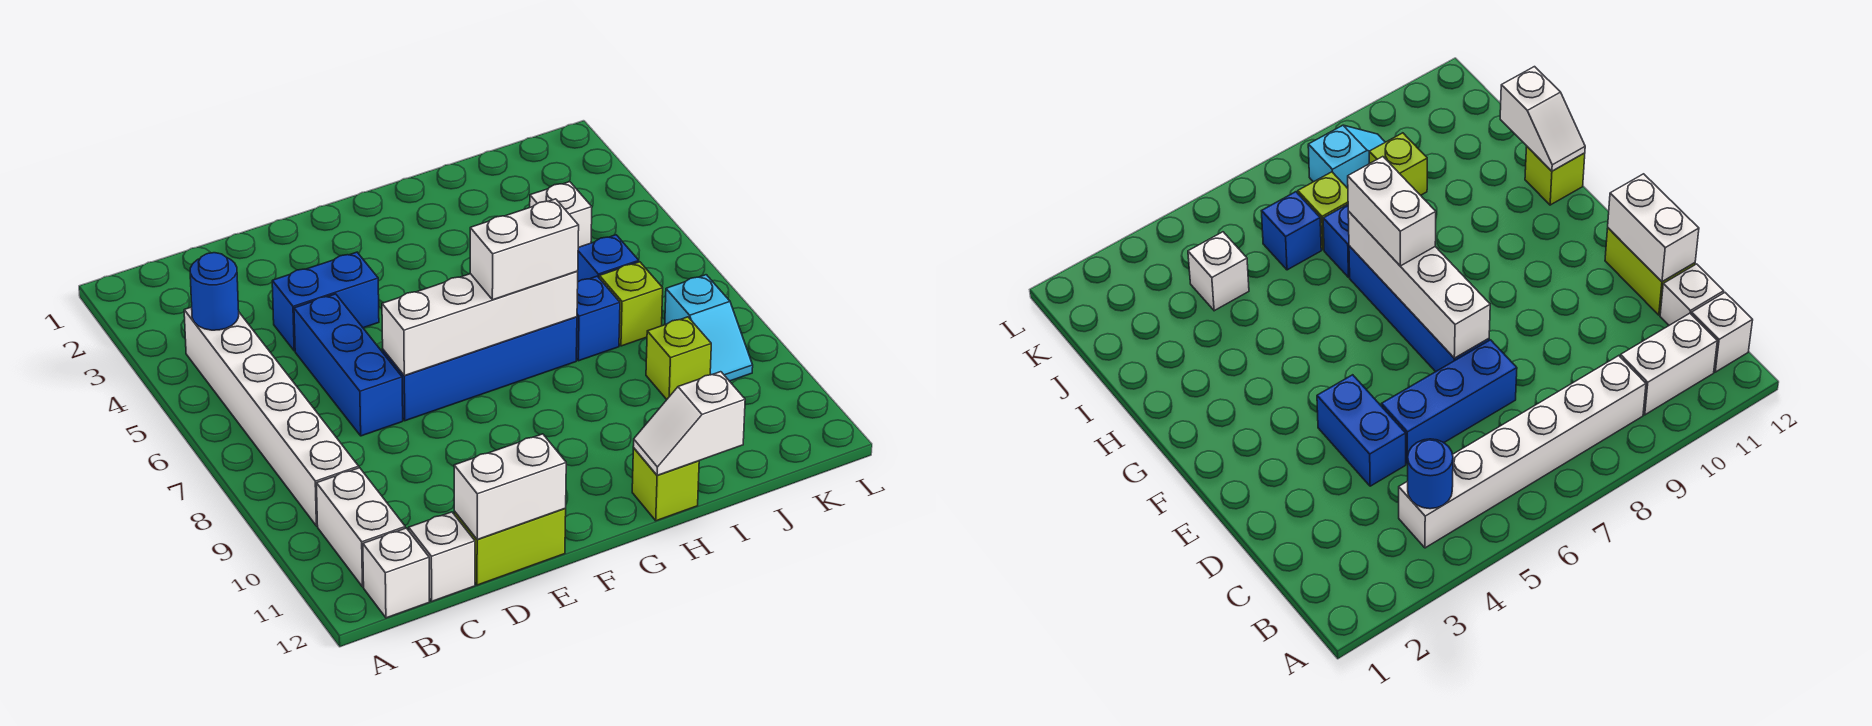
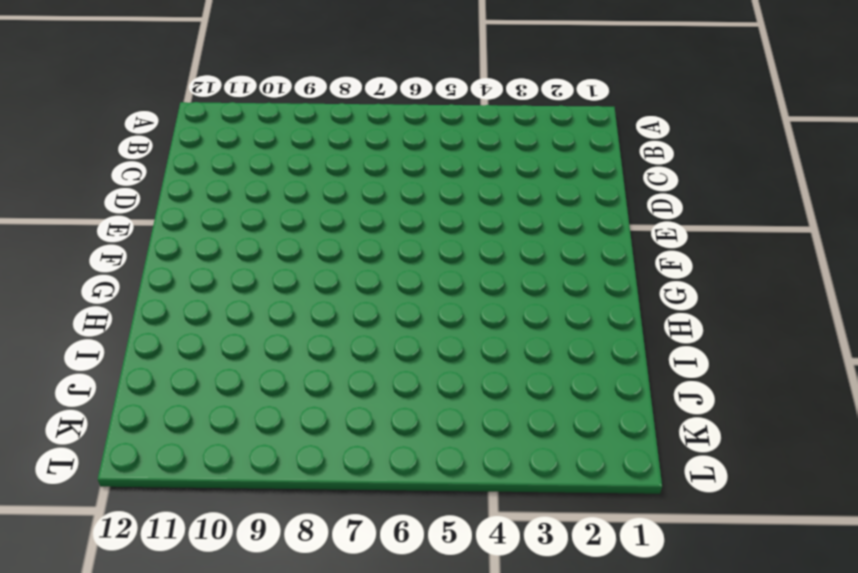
none -> white 1x6 brick [184,307,359,526]
none -> white 1x2 brick [316,468,405,587]
none -> white 1x1 brick [363,528,429,618]

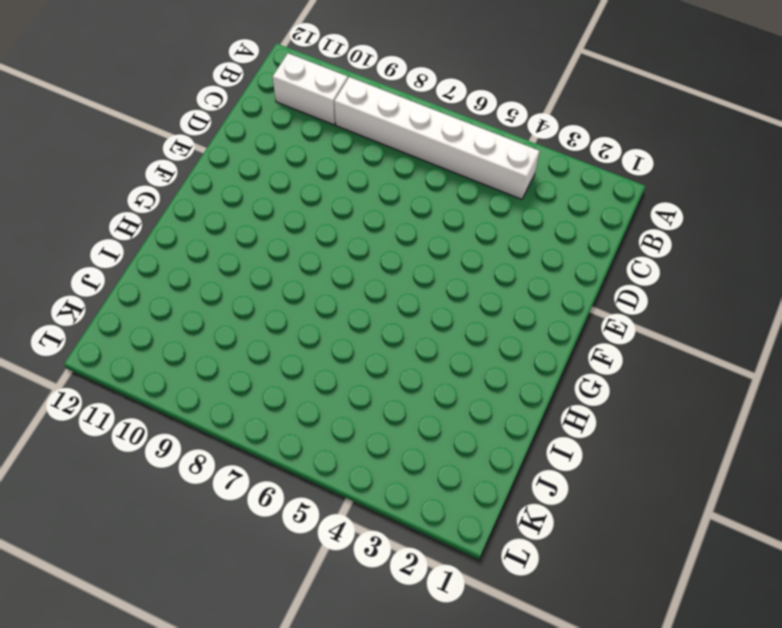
none -> white 1x1 brick [363,528,429,618]
none -> white 1x1 brick [409,512,475,601]
none -> blue 1x2 brick [272,252,379,351]

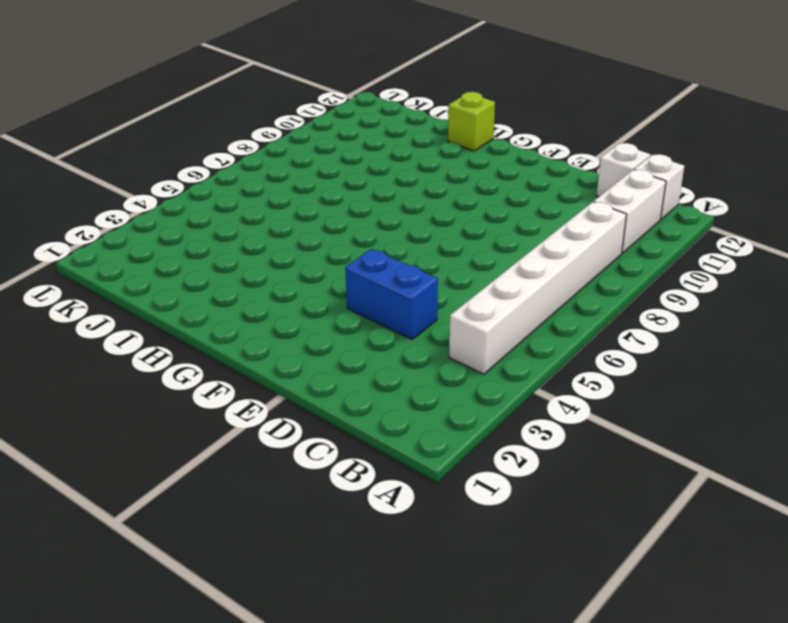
none -> blue 1x3 brick [294,294,403,436]
none -> lime 1x2 brick [454,509,566,585]
none -> blue 1x4 brick [383,317,577,421]

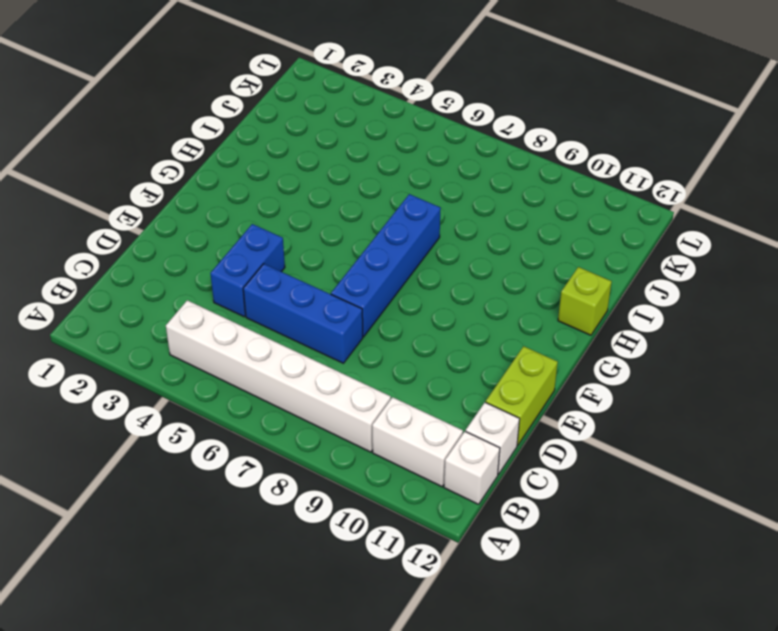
none -> blue 1x1 brick [576,276,620,361]
none -> white 1x1 brick [530,182,592,247]
none -> blue 1x1 brick [578,235,639,282]

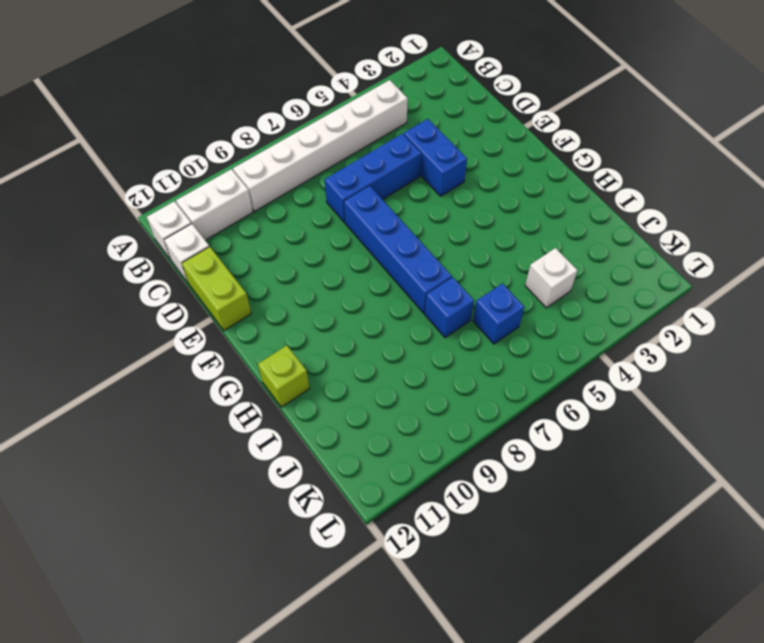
none -> lime 1x1 brick [599,262,663,346]
none -> lime 1x1 brick [646,317,711,399]
none -> cyan 1x2 slope [665,275,753,381]

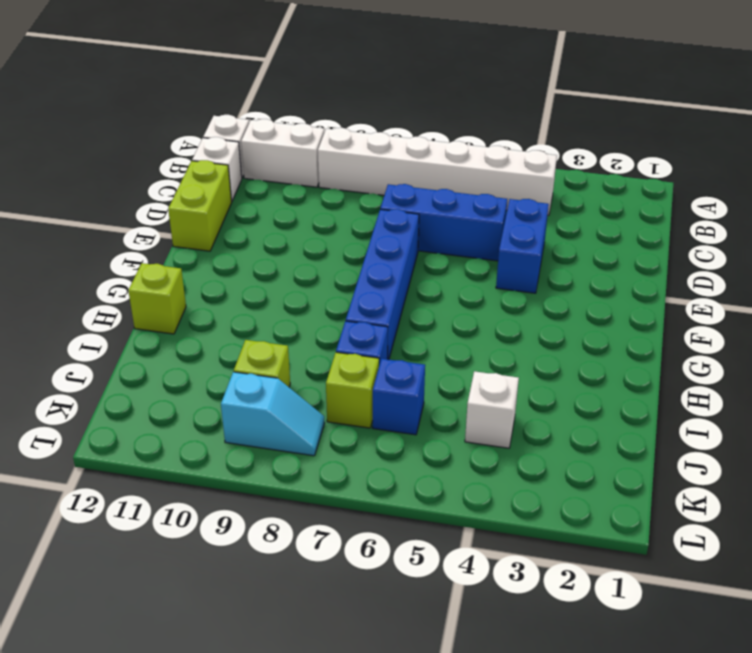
cyan 1x2 slope [221,372,324,456] -> cyan 1x2 slope turned to [665,275,753,381]
none -> blue 1x1 round brick [190,253,239,330]
none -> white 1x2 brick [454,434,566,539]
none -> white 1x4 brick [382,271,578,376]

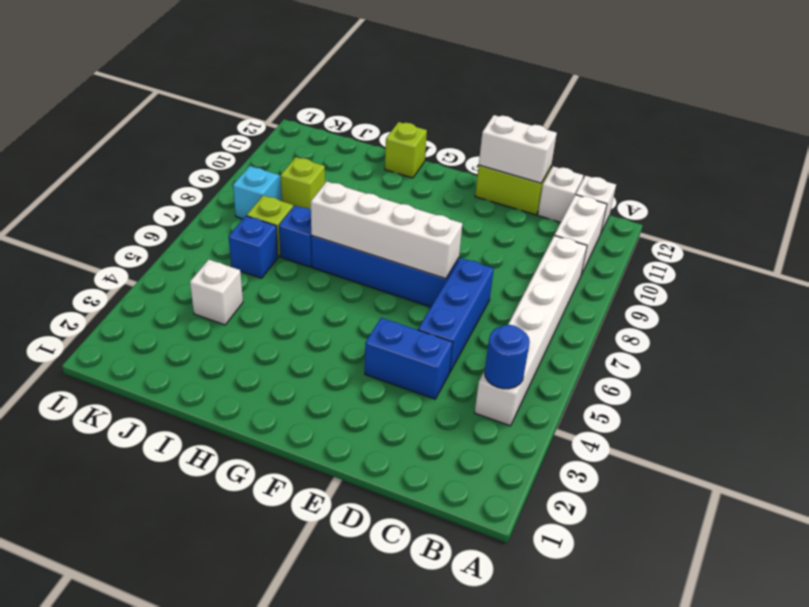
none -> white 1x2 slope [633,372,745,475]
none -> white 1x2 brick [470,199,579,300]

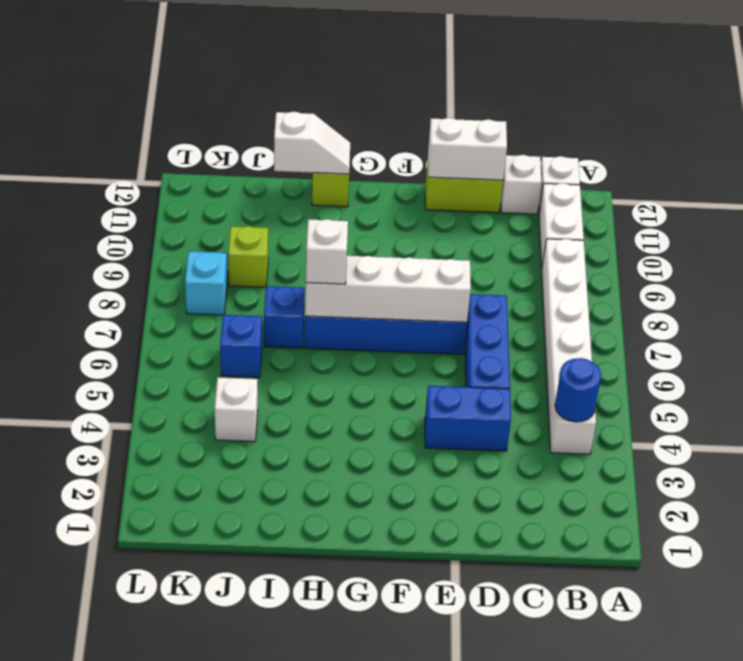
white 1x1 brick [306,219,348,284] -> white 1x2 brick [470,199,579,300]
none -> lime 1x1 brick [599,262,663,346]

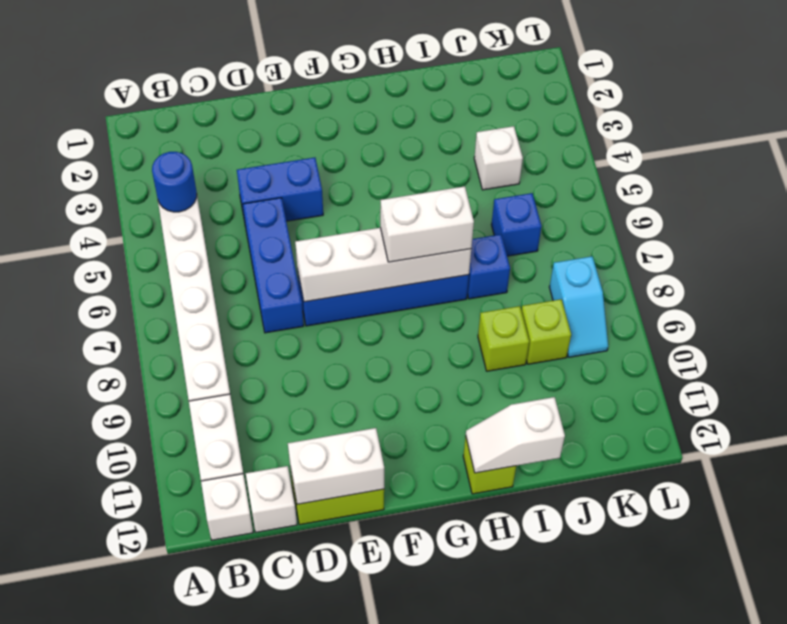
lime 1x1 brick [478,306,529,371] -> lime 1x1 brick moved to [599,262,663,346]

